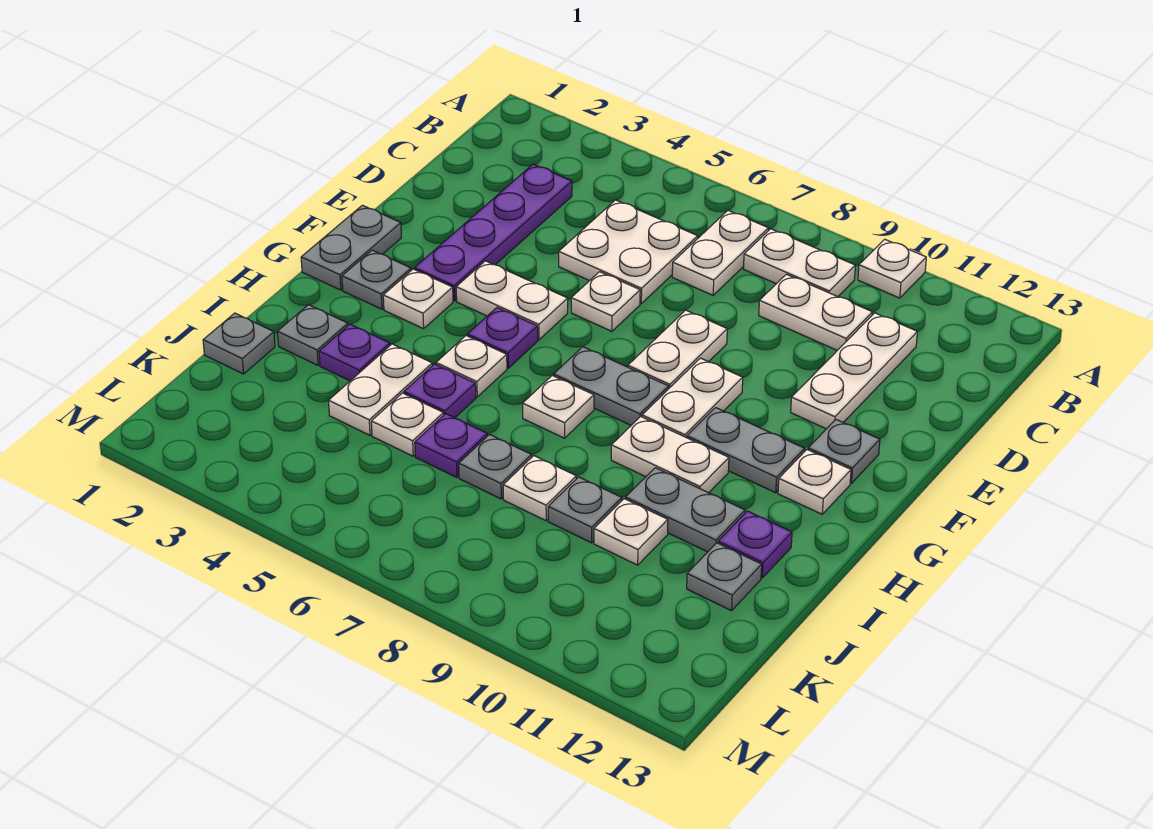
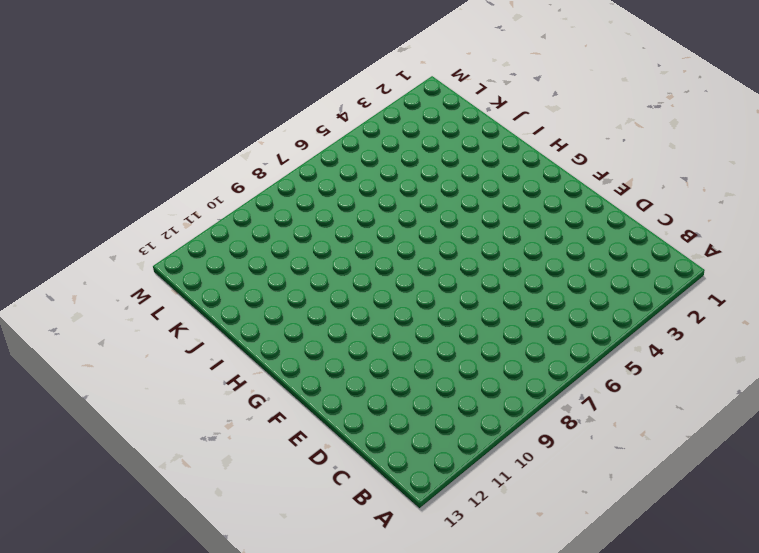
none -> white 1x1 plate [858,239,926,298]
none -> white 1x2 plate [672,211,768,295]
none -> white 1x2 plate [744,229,855,297]
none -> purple 1x4 plate [415,164,572,301]

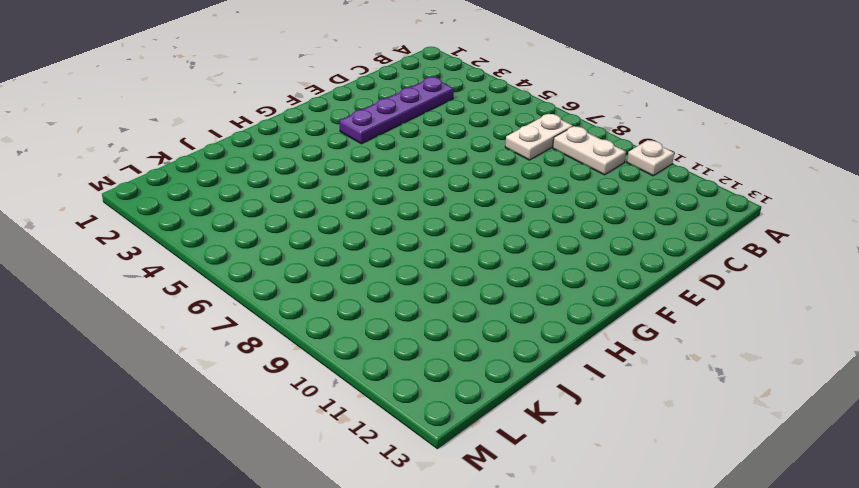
none -> white 2x2 plate [559,200,698,303]
none -> white 1x2 plate [759,274,872,350]
none -> white 1x3 plate [791,313,917,429]
none -> white 1x1 plate [571,272,640,331]

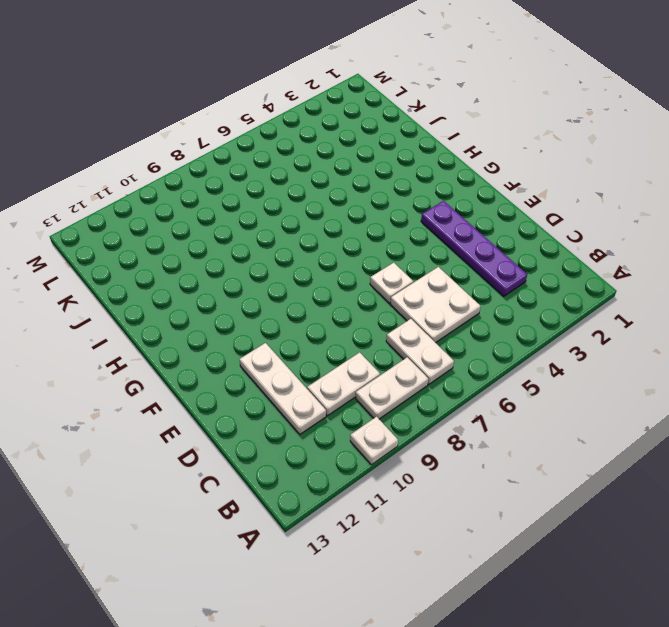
none -> white 1x2 plate [628,310,727,388]
none -> grey 1x2 plate [301,205,401,290]
none -> white 1x2 plate [456,261,568,340]
none -> white 1x2 plate [642,358,743,438]

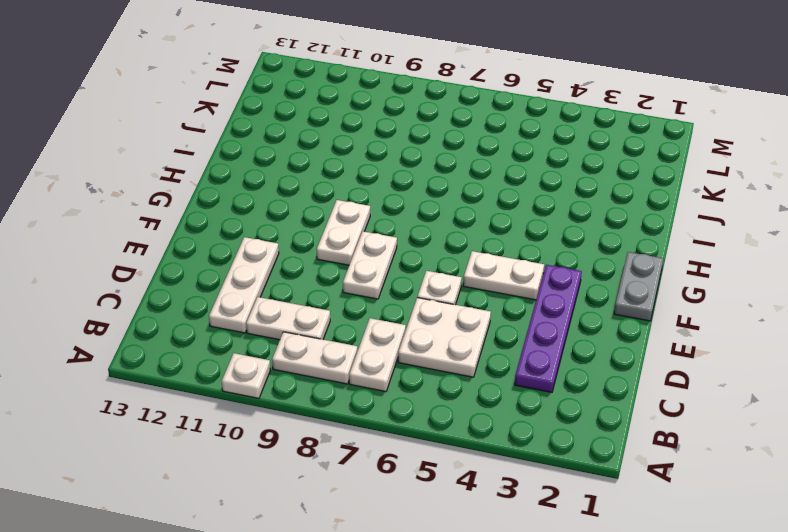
none -> grey 1x1 plate [808,420,880,483]
none -> grey 1x1 plate [342,250,411,309]
none -> white 1x1 plate [383,269,453,329]
none -> purple 1x1 plate [467,308,538,368]

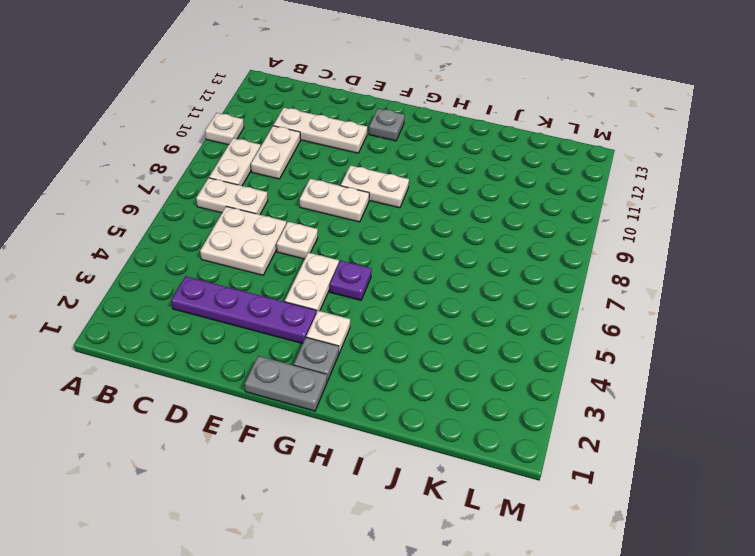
none -> grey 1x2 plate [554,347,669,425]
none -> grey 1x2 plate [687,408,805,493]
none -> white 1x1 plate [778,450,851,514]
none -> white 1x1 plate [436,336,507,397]

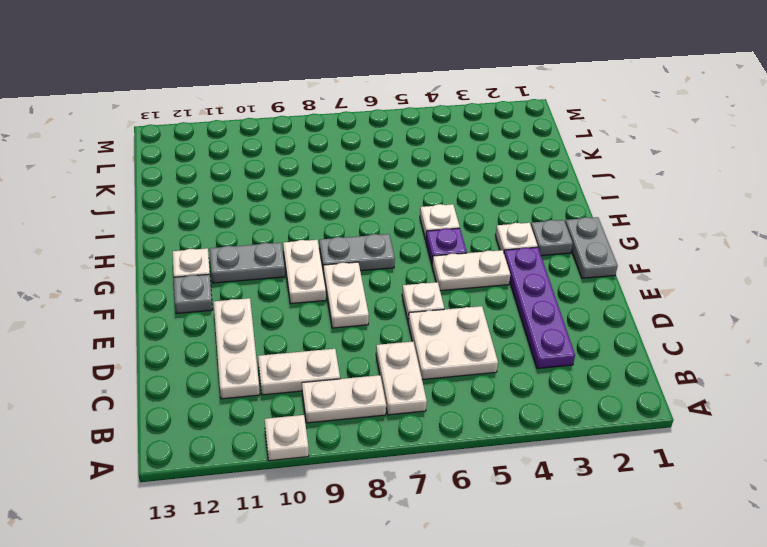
none -> white 1x1 plate [523,376,594,438]
none -> white 1x2 plate [611,417,729,493]
none -> grey 1x1 plate [278,305,348,365]
none -> purple 1x1 plate [319,324,390,381]

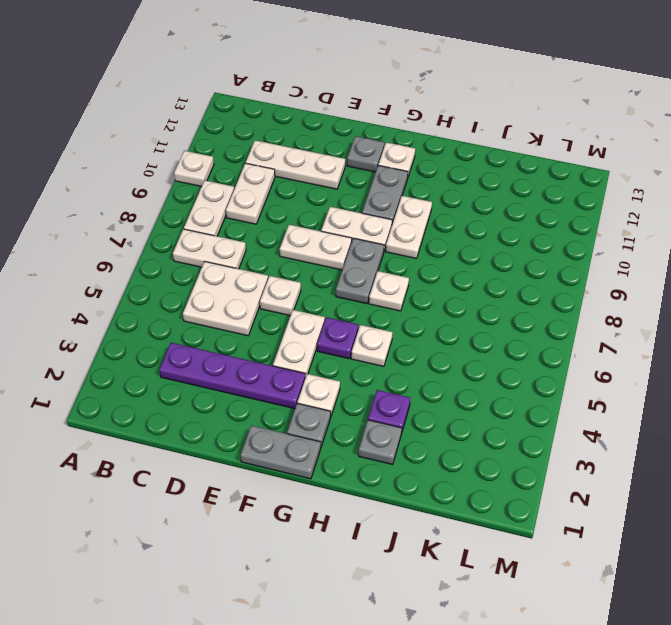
none -> white 1x2 plate [329,344,432,435]
none -> purple 1x1 plate [404,364,476,418]
none -> grey 1x2 plate [626,468,745,552]
none -> purple 1x1 plate [718,511,792,578]

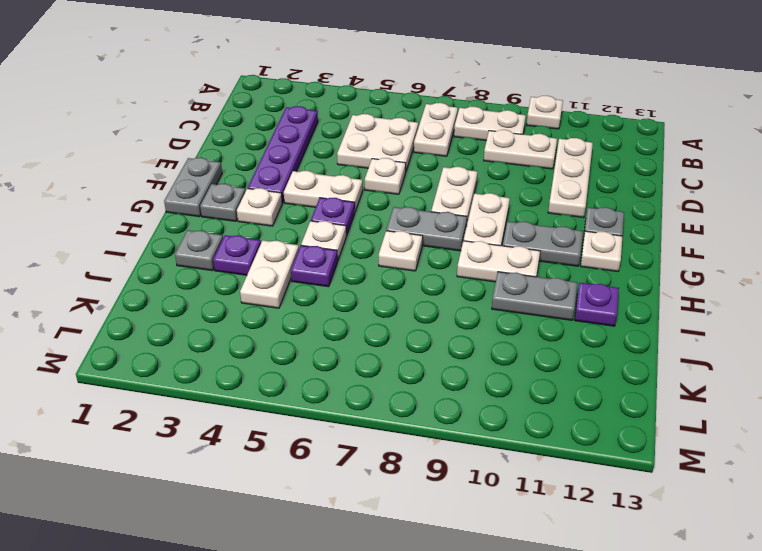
none -> grey 1x1 plate [203,313,275,374]
none -> white 1x1 plate [371,393,444,456]
none -> purple 1x1 plate [415,414,487,477]
none -> grey 1x1 plate [459,435,532,499]

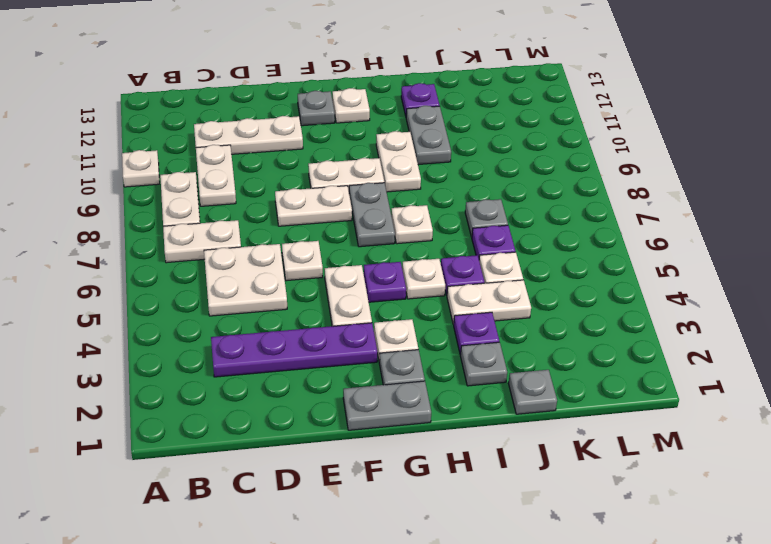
none -> grey 1x2 plate [687,408,805,493]
none -> white 1x1 plate [503,456,576,521]
none -> grey 1x1 plate [548,477,622,543]
none -> white 1x1 plate [594,499,668,565]

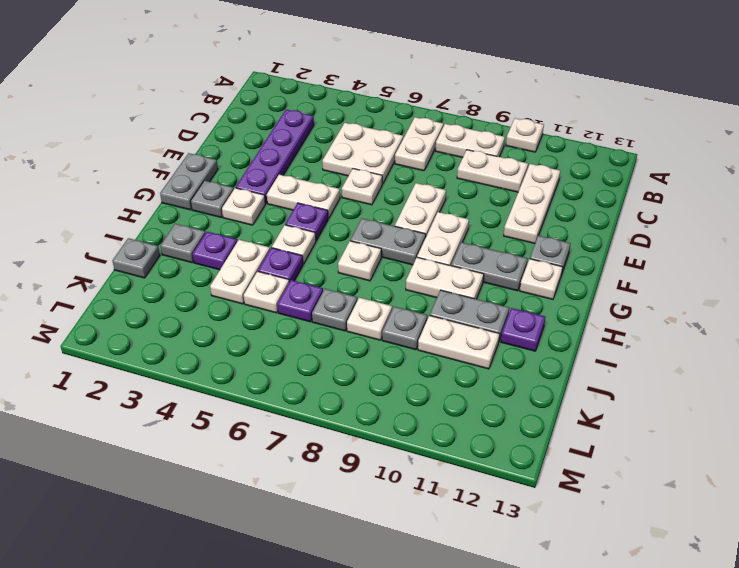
white 1x2 plate [418,316,500,369] -> white 1x1 plate [594,499,668,565]
none -> grey 1x1 plate [687,543,762,611]

